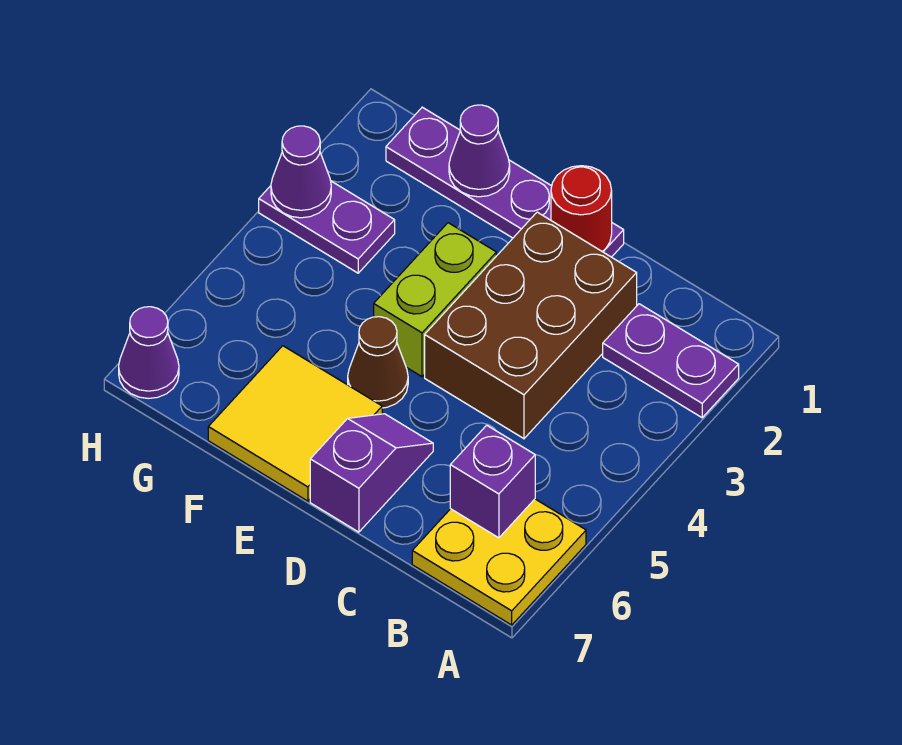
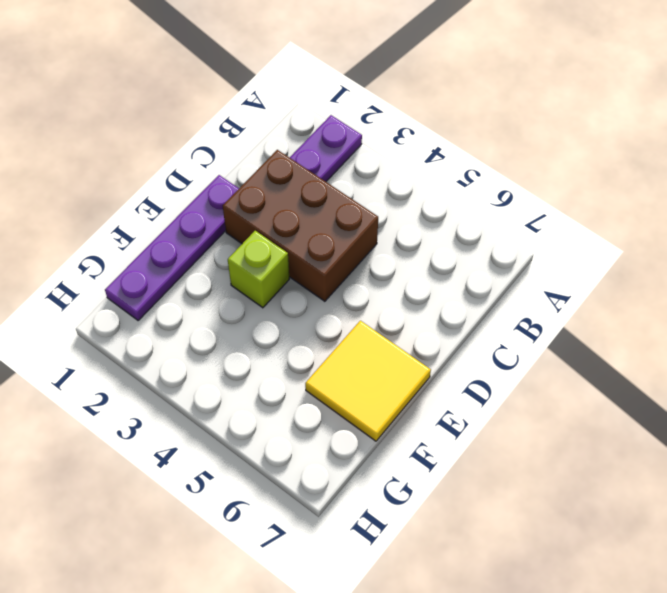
lime 1x1 brick [228,231,289,308] -> lime 1x2 brick [374,223,496,377]
none -> yellow 2x2 plate [412,499,586,625]
none -> purple 1x2 slope [310,414,433,532]
none -> brown 1x1 cone [348,317,408,408]

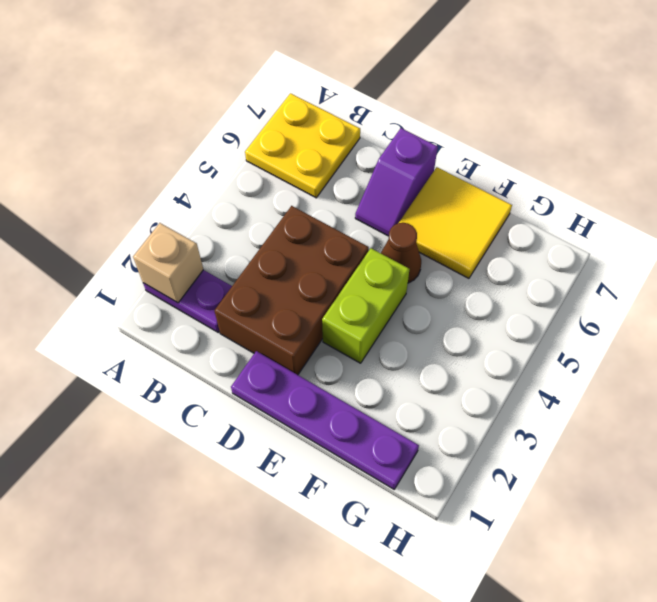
tan 1x1 brick [133,223,203,303] -> none
none -> purple 1x2 plate [259,181,395,273]
none -> purple 1x1 cone [119,307,179,399]
none -> purple 1x1 brick [450,425,535,538]

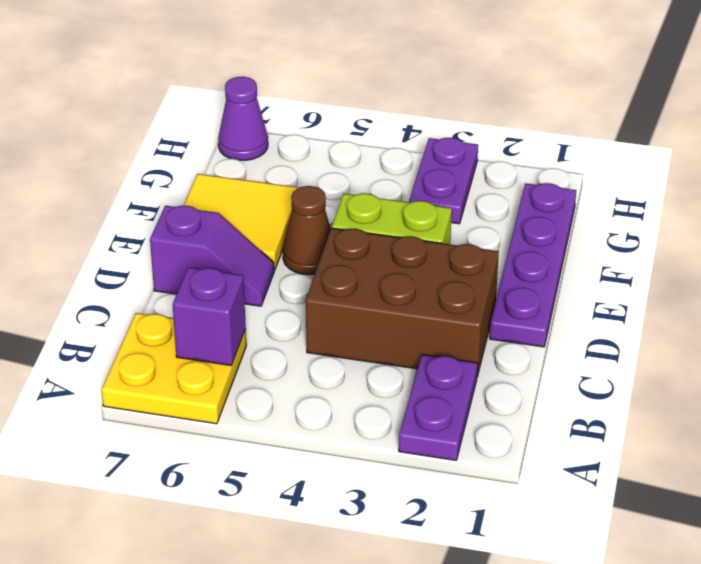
none -> red 1x1 round brick [551,166,612,251]
none -> purple 1x1 cone [449,105,510,197]
none -> purple 1x1 cone [271,126,331,218]

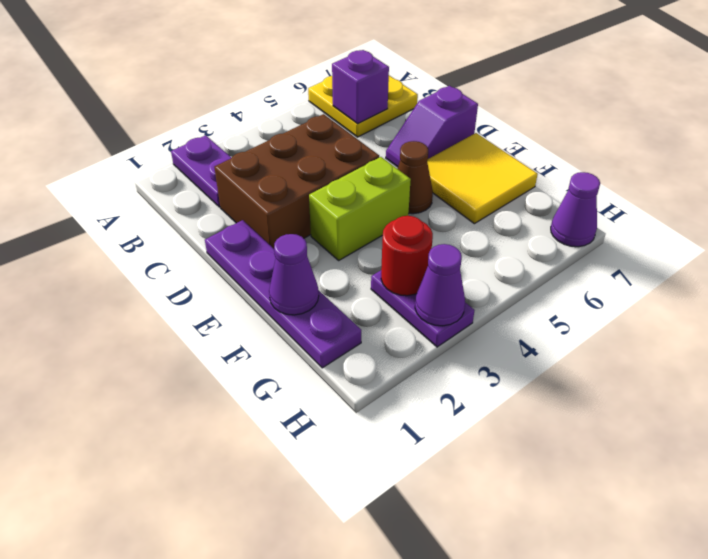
red 1x1 round brick [381,216,433,296] -> red 1x1 round brick moved to [551,166,612,251]

